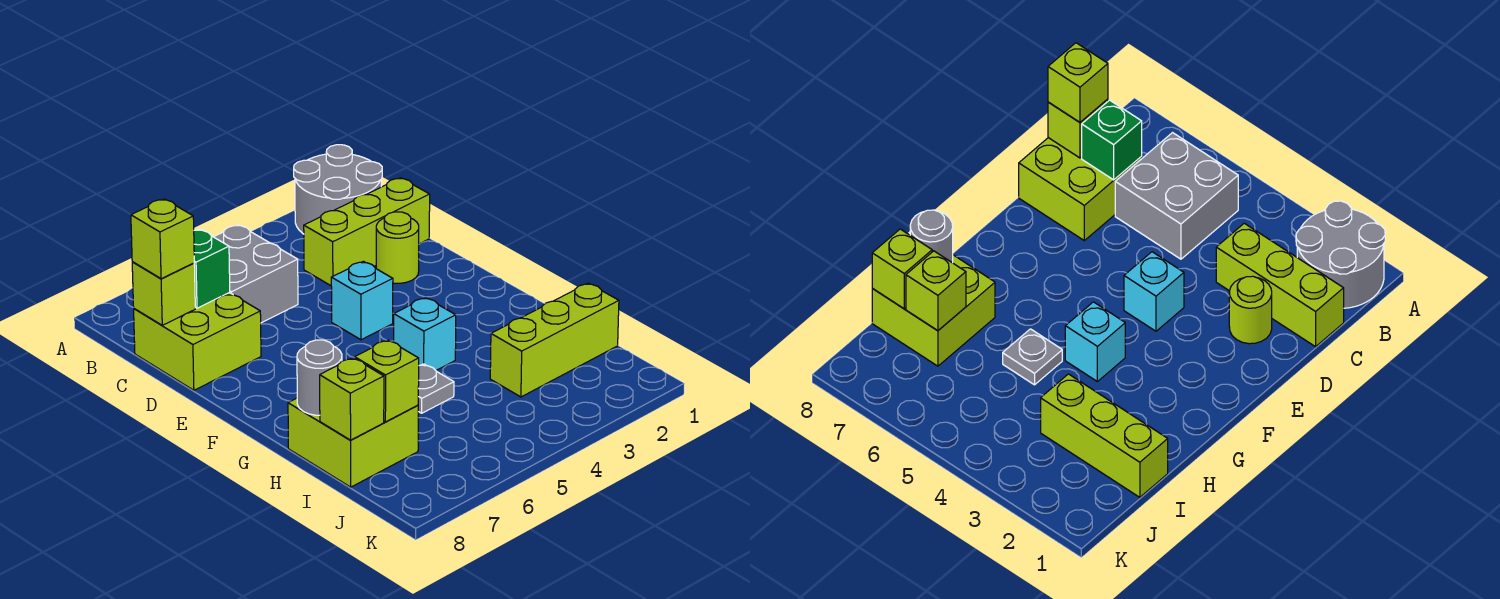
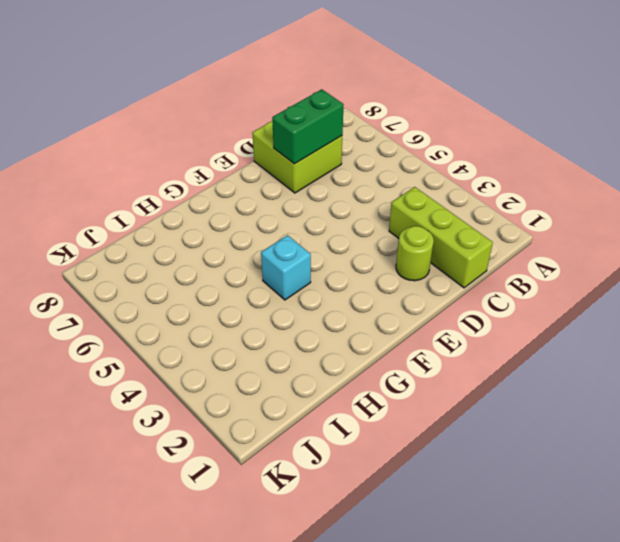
green 1x2 brick [272,89,344,164] -> green 1x1 brick [194,229,230,308]
none -> grey 2x2 round brick [294,145,382,234]
none -> grey 2x2 brick [214,225,298,323]
none -> cyan 1x1 brick [331,261,393,340]

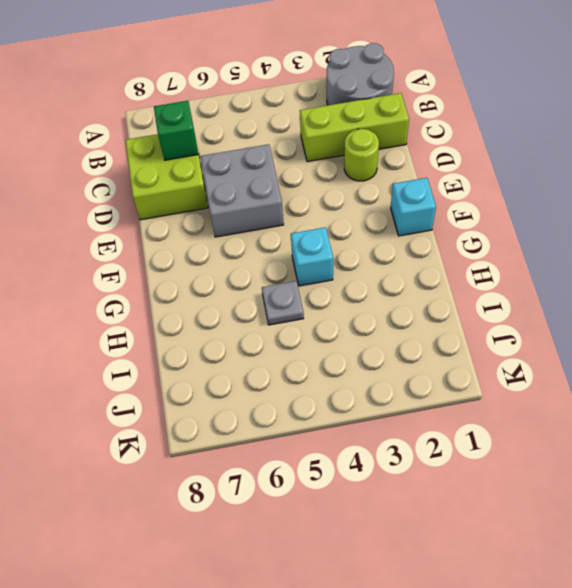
grey 2x2 brick [200,144,284,237] -> grey 2x2 brick moved to [214,225,298,323]
cyan 1x1 brick [391,178,436,236] -> cyan 1x1 brick moved to [331,261,393,340]
none -> lime 2x2 brick [288,398,418,487]
none -> lime 1x3 brick [490,283,619,397]
none -> lime 1x1 brick [132,262,195,325]

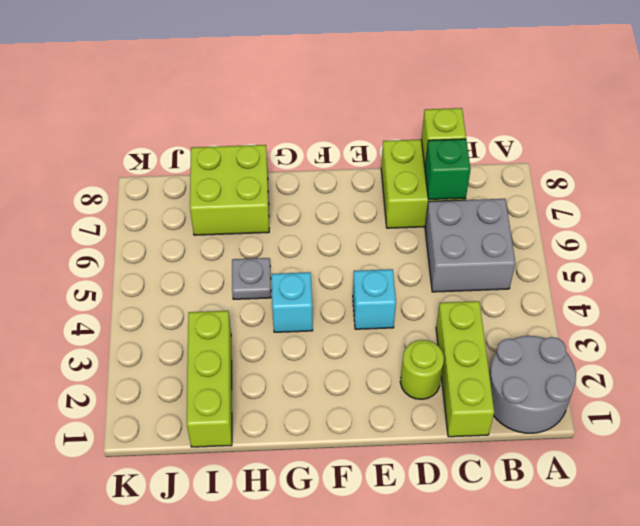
none -> grey 1x1 round brick [297,340,342,415]
none -> lime 1x1 brick [355,340,419,422]
none -> lime 1x1 brick [320,358,384,440]

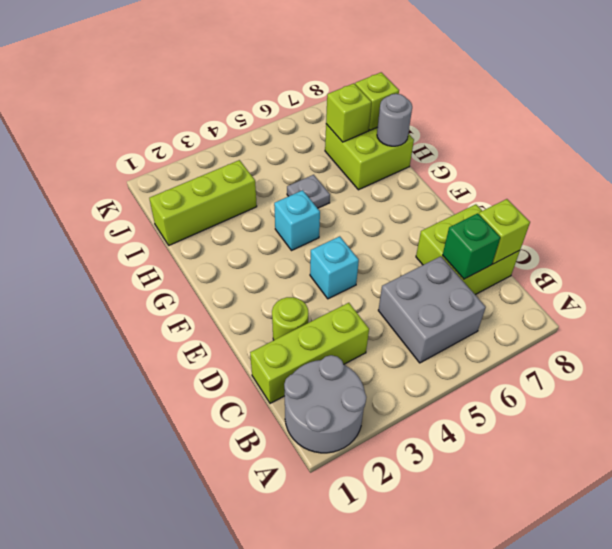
none -> lime 1x1 brick [131,199,194,279]

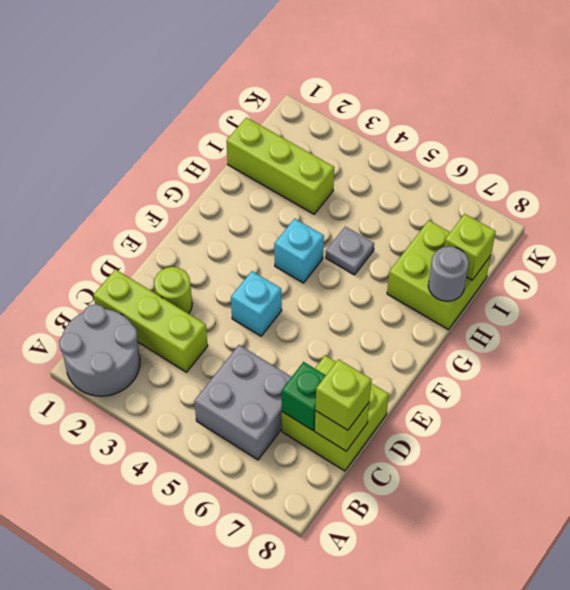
none -> lime 1x1 brick [355,340,419,422]

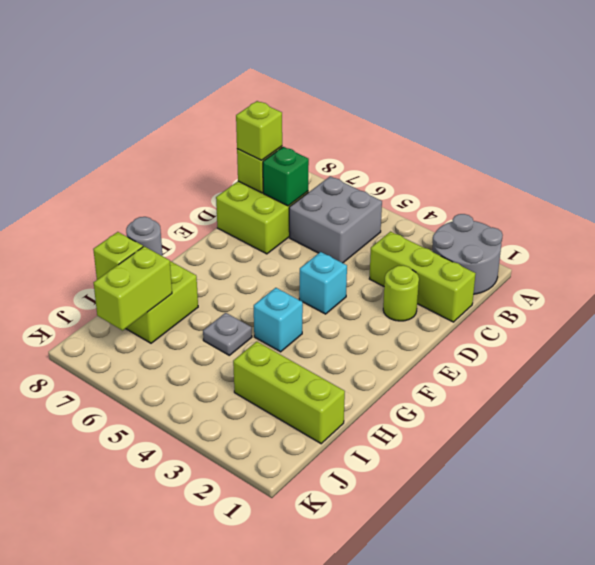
lime 1x2 brick [94,246,172,330] -> lime 1x1 brick [355,340,419,422]

